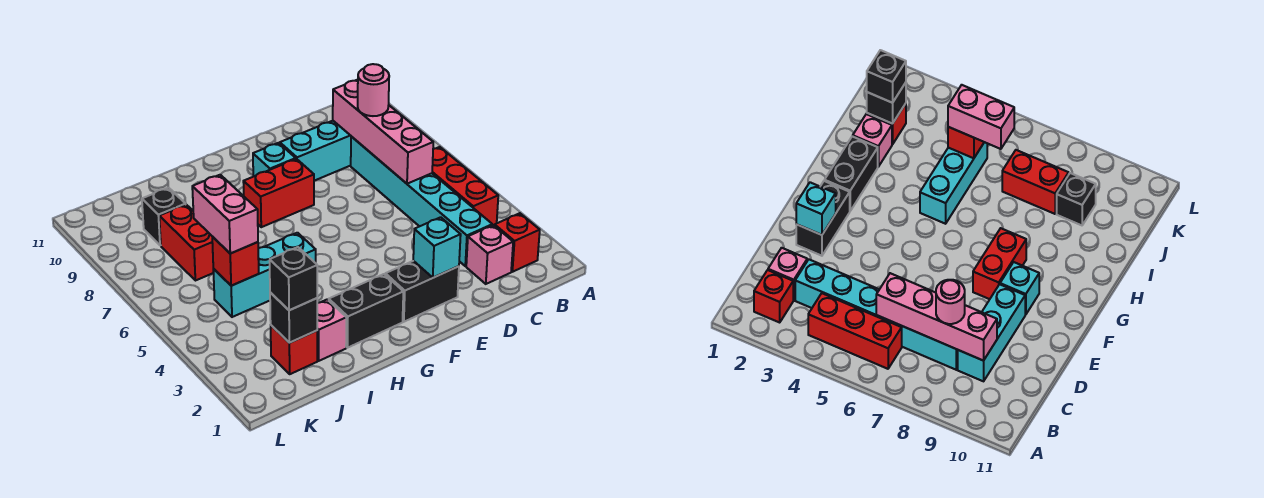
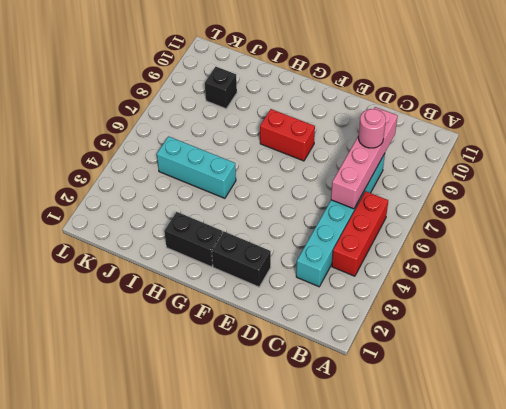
none -> red 1x1 brick [495,213,540,272]
none -> pink 1x1 brick [466,225,513,284]
none -> cyan 1x3 brick [280,121,351,181]

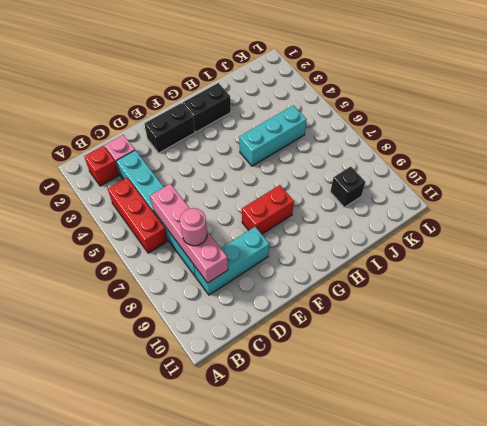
none -> cyan 1x1 brick [253,143,296,176]
none -> pink 1x1 brick [317,299,346,361]
none -> red 1x1 brick [271,325,317,374]

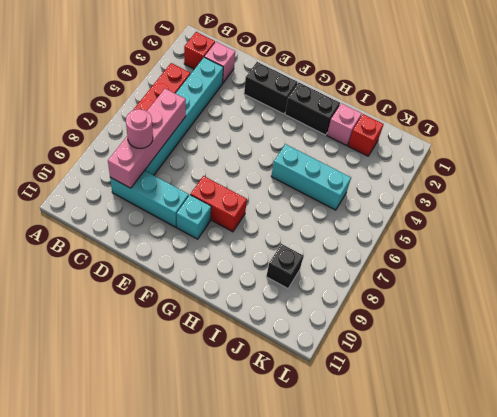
none -> red 1x2 brick [159,205,214,281]
none -> cyan 1x1 brick [413,217,461,278]
none -> black 1x1 brick [270,293,317,343]

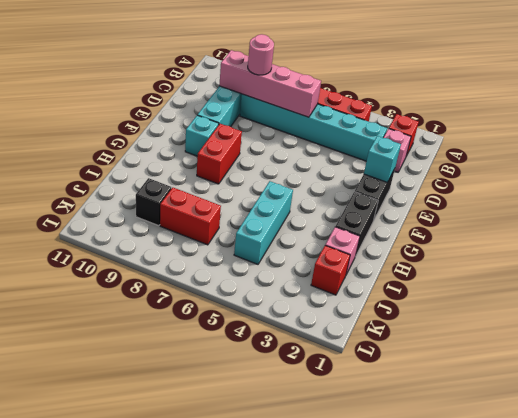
none -> black 1x1 brick [270,293,317,343]
none -> red 1x1 brick [212,237,259,286]
none -> black 1x1 brick [270,247,317,310]

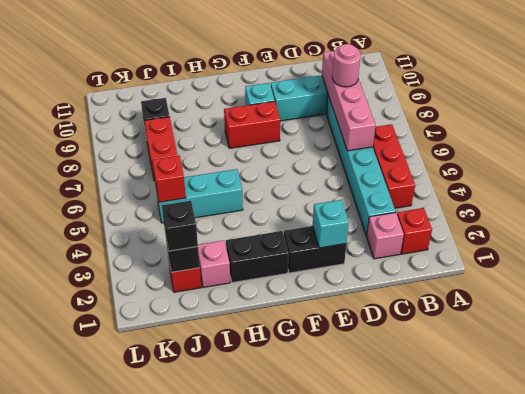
none -> pink 1x2 brick [192,175,258,253]

